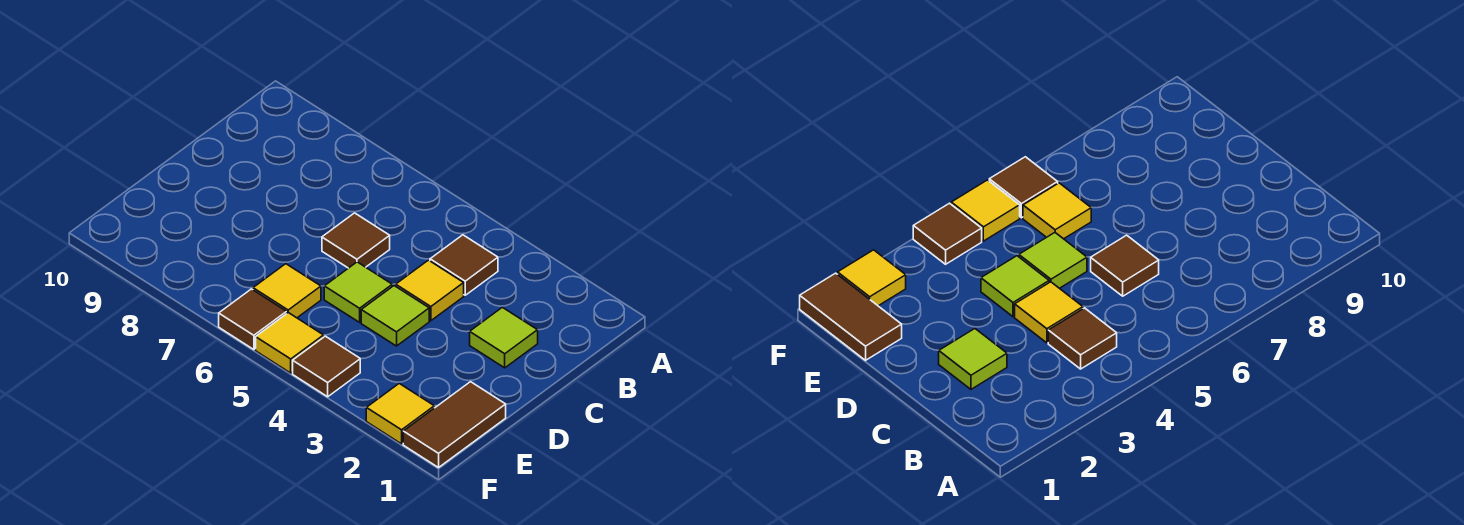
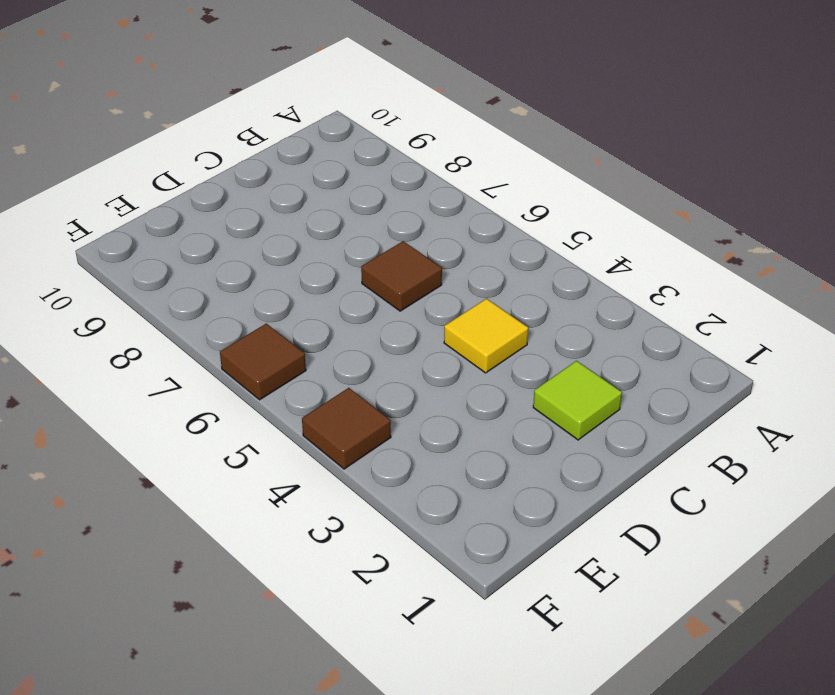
none -> brown 1x1 tile [430,235,498,295]
none -> lime 1x1 tile [361,286,429,346]
none -> lime 1x1 tile [324,262,392,322]

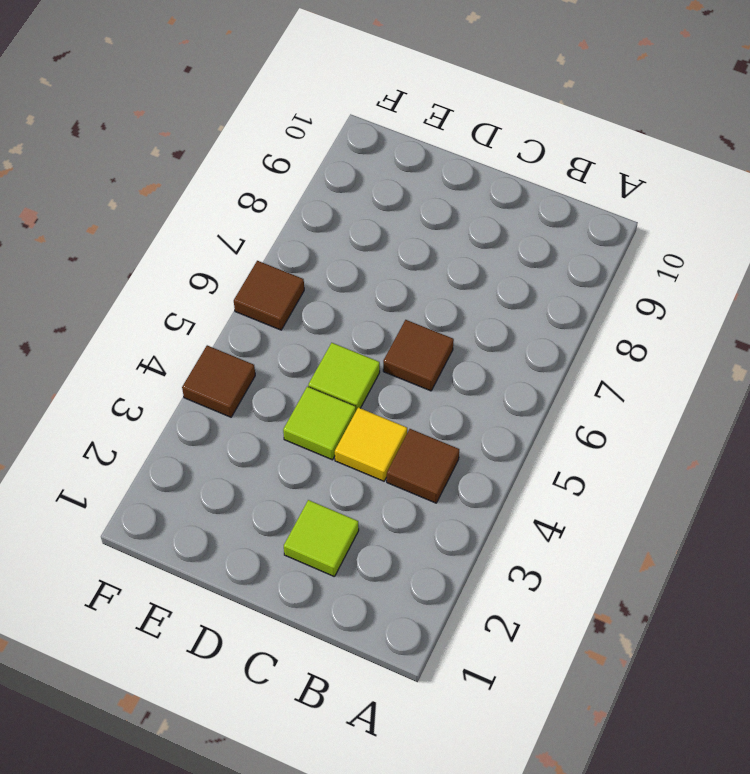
none -> brown 1x2 tile [403,382,506,468]
none -> yellow 1x1 tile [253,264,321,318]
none -> yellow 1x1 tile [366,384,434,444]

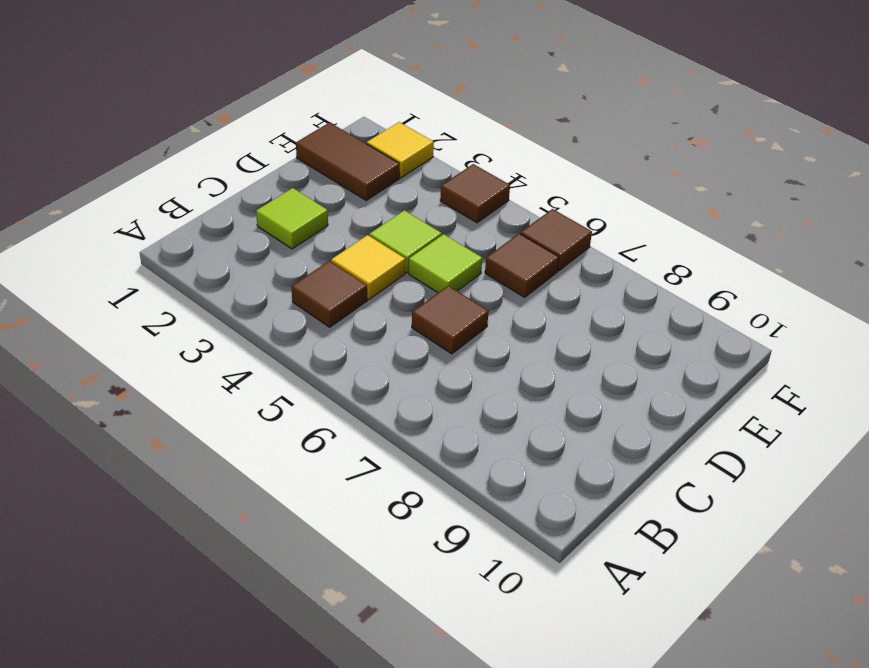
brown 1x2 tile [296,122,400,200] -> brown 1x2 tile turned to [403,382,506,468]
brown 1x1 tile [485,233,559,297] -> yellow 1x1 tile [253,264,321,318]
none -> yellow 1x1 tile [256,313,324,373]

